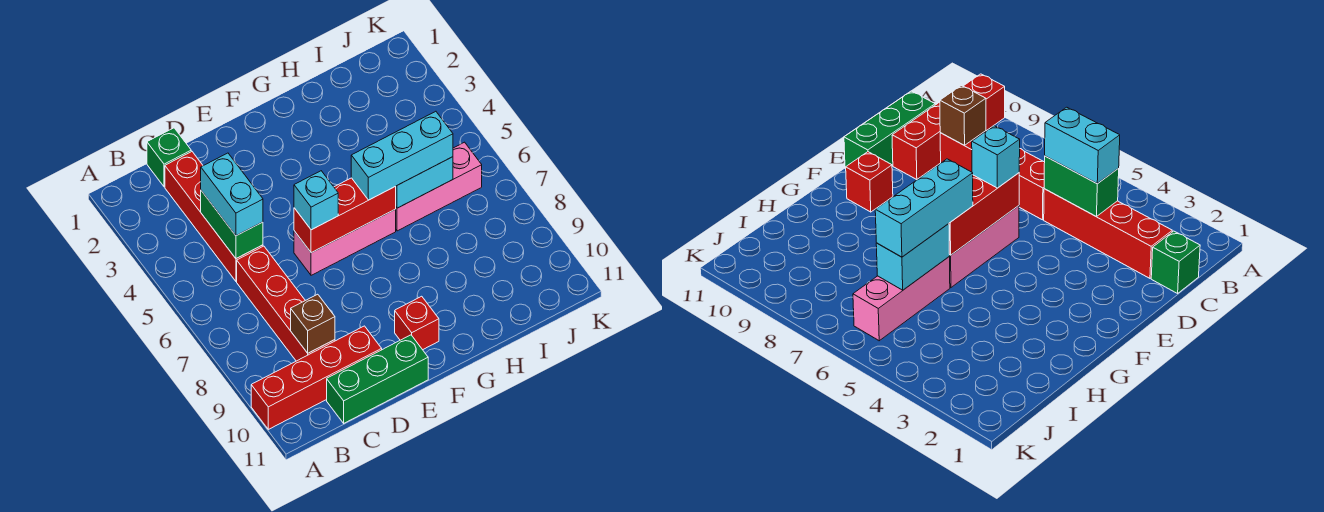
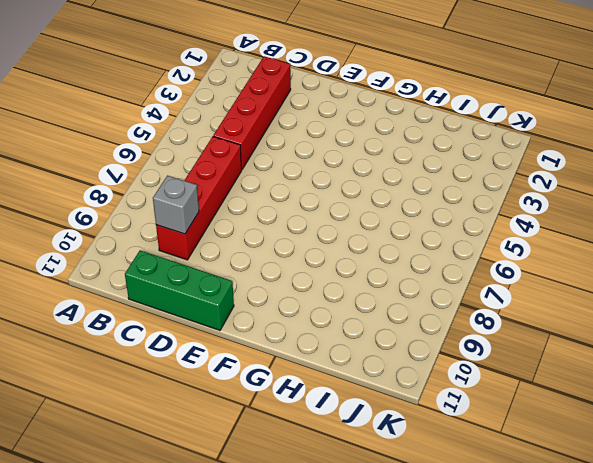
grey 1x1 brick [153,176,199,234] -> brown 1x1 brick [291,294,335,353]
none -> red 1x4 brick [251,326,382,429]
none -> green 1x1 brick [147,128,191,187]
none -> pink 1x3 brick [294,209,396,275]

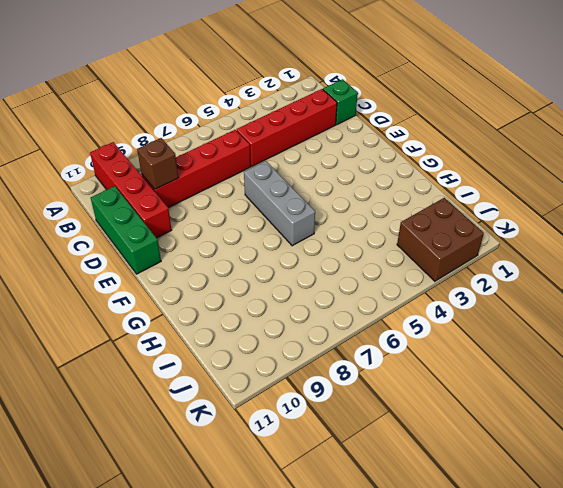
grey 1x3 brick [244,161,315,246] -> pink 1x3 brick [294,209,396,275]
brown 2x2 brick [397,198,484,281] -> none
none -> red 1x1 brick [395,296,439,350]
none -> pink 1x3 brick [396,142,482,231]
none -> green 1x2 brick [201,191,263,258]

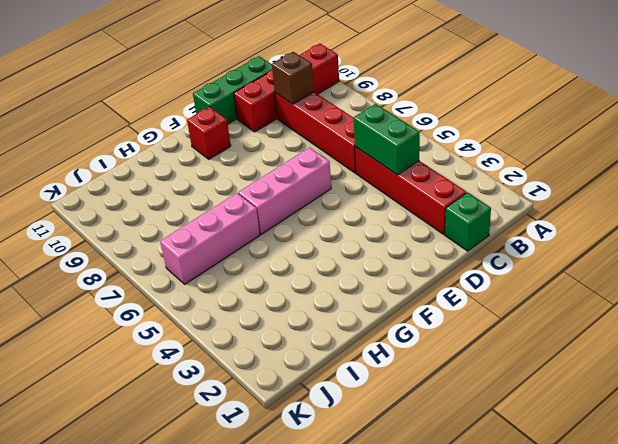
none -> red 1x3 brick [294,178,396,253]
none -> cyan 1x2 brick [396,157,453,208]
none -> cyan 1x2 brick [201,153,263,236]

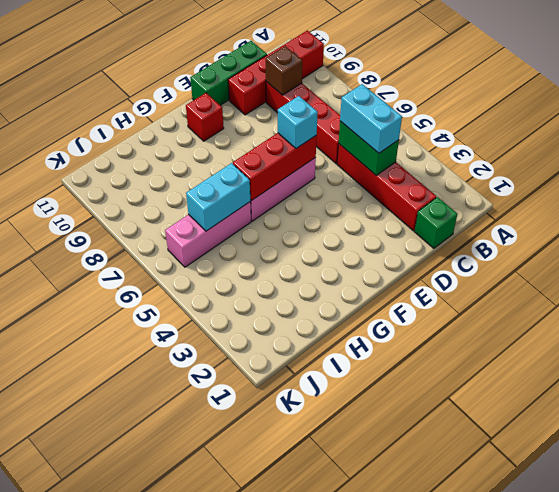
none -> cyan 1x3 brick [351,111,453,200]

